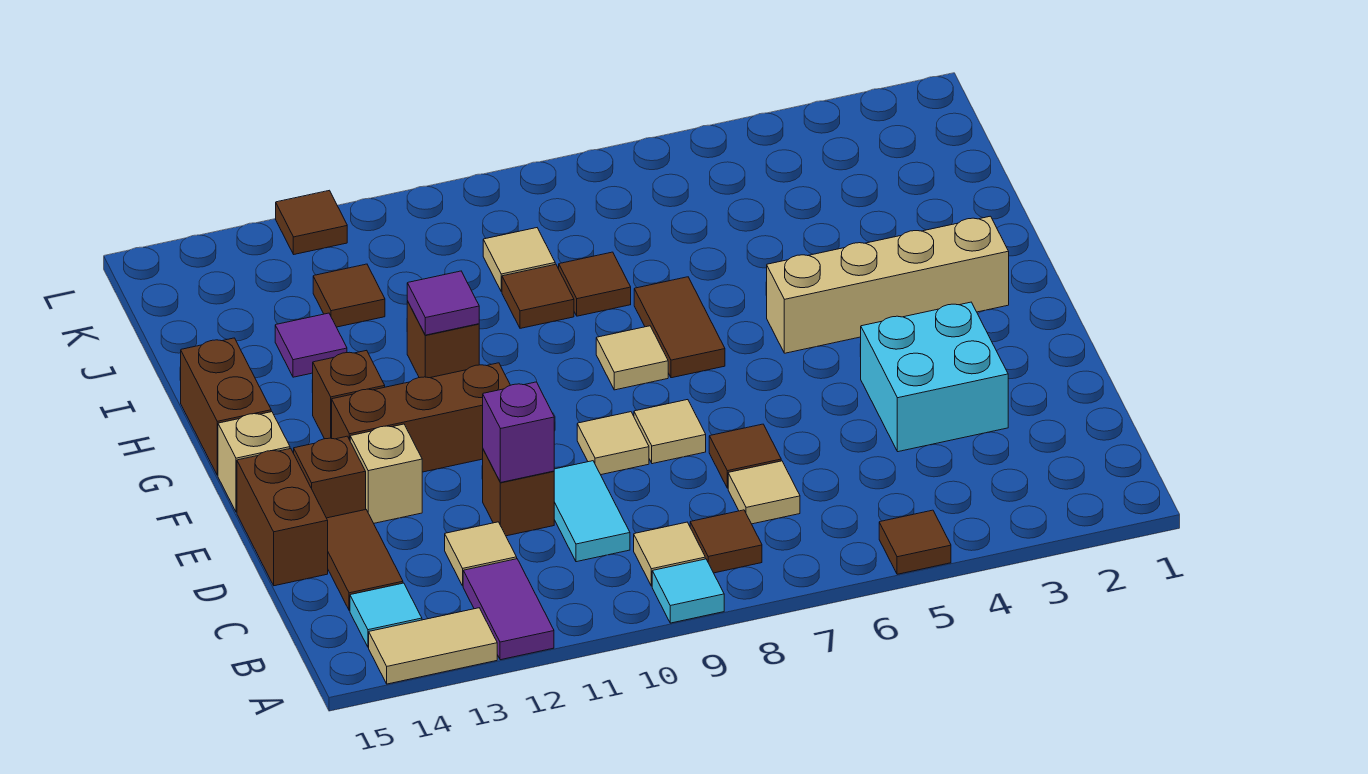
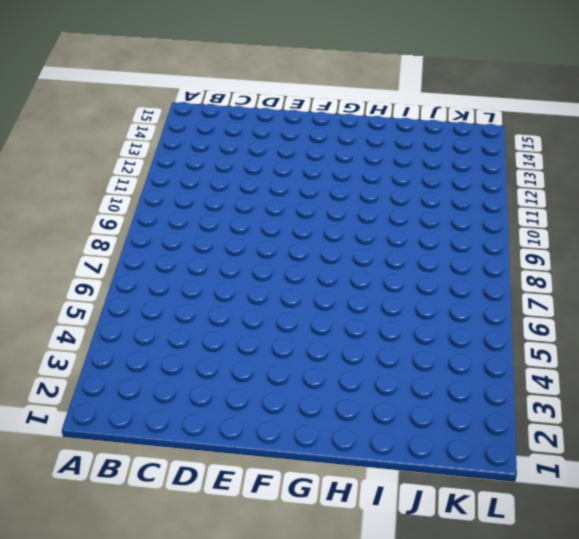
none -> brown 1x1 tile [879,510,951,574]
none -> cyan 1x1 tile [652,559,724,623]
none -> purple 1x2 tile [463,559,554,660]
none -> tan 1x2 tile [369,608,497,684]

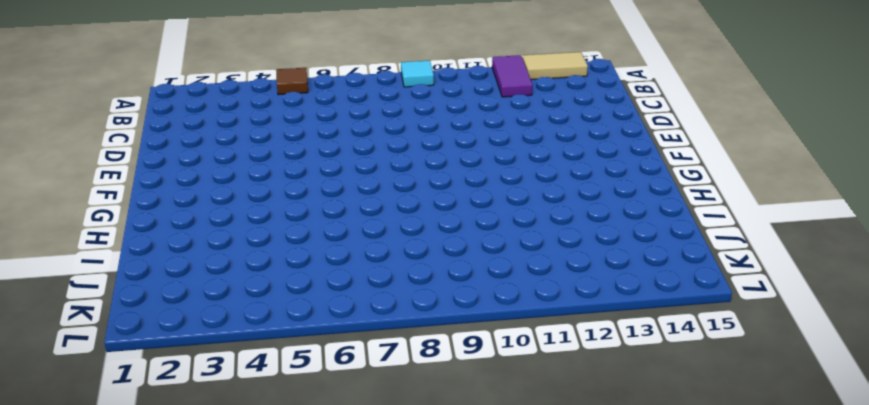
none -> brown 1x1 tile [690,510,762,573]
none -> tan 1x1 tile [634,522,705,586]
none -> cyan 1x1 tile [350,583,422,647]
none -> tan 1x1 tile [728,461,800,524]

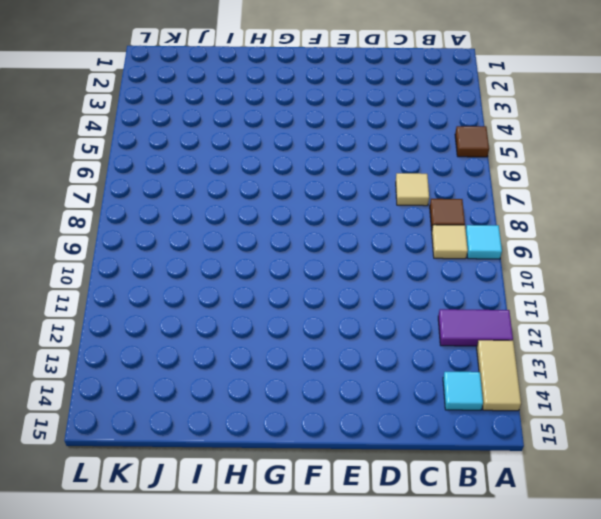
none -> cyan 1x2 tile [554,461,630,562]
none -> tan 1x1 tile [445,522,517,586]
none -> brown 1x2 tile [327,510,403,610]
none -> cyan 2x2 brick [861,302,1008,452]

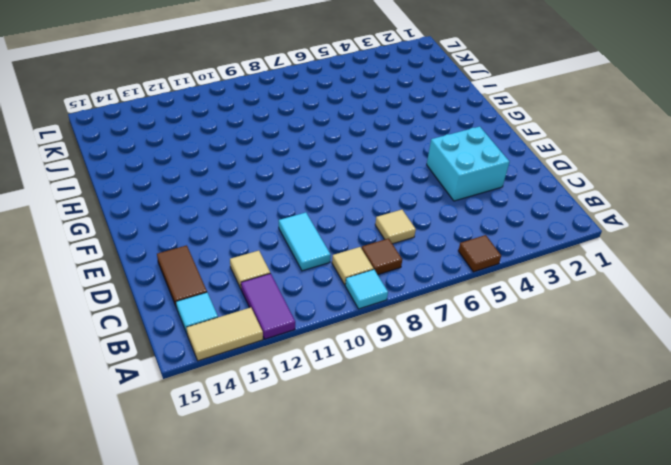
none -> brown 1x1 tile [709,424,781,488]
none -> brown 1x1 brick [483,450,554,536]
none -> brown 1x2 brick [237,449,328,586]
none -> tan 1x1 tile [634,400,706,464]

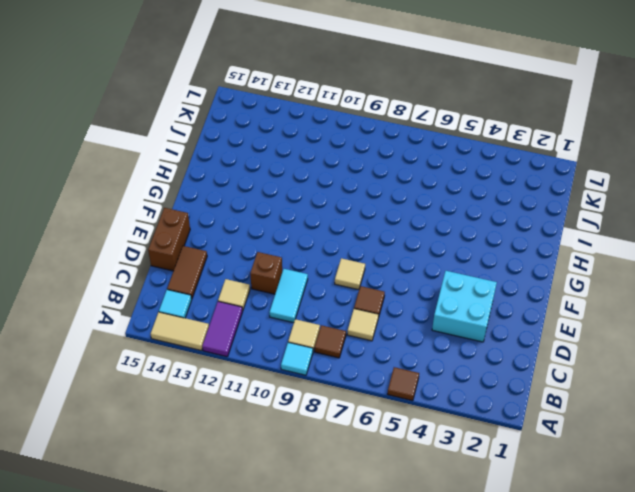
none -> tan 1x1 tile [577,412,649,475]
none -> tan 1x1 brick [350,424,422,523]
none -> brown 1x1 brick [294,436,366,518]
none -> brown 1x3 brick [332,363,510,472]

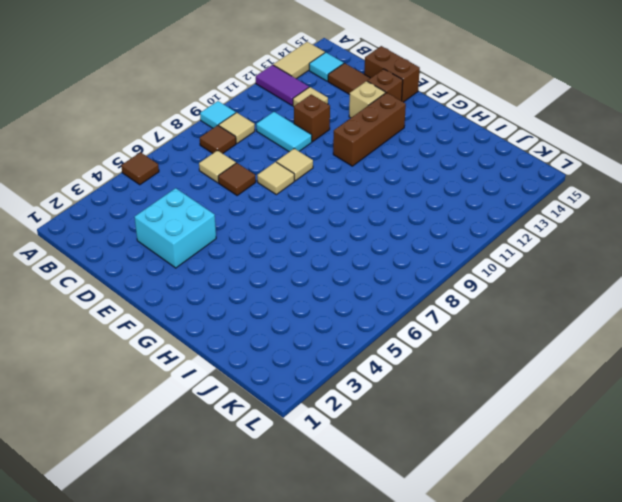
none -> tan 1x1 brick [218,412,290,512]
none -> tan 1x4 brick [767,216,1009,353]
none -> brown 1x2 tile [634,277,725,378]
none -> tan 1x1 tile [596,326,668,390]

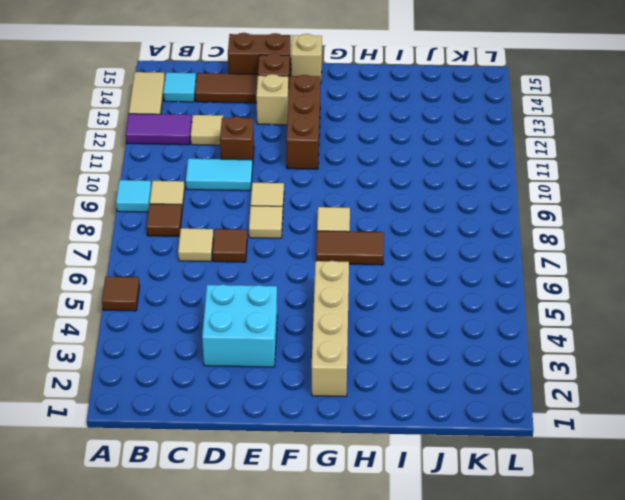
none -> brown 1x1 brick [313,350,385,439]
none -> brown 1x2 brick [181,338,271,475]
none -> brown 1x1 brick [407,301,479,378]
none -> brown 1x1 tile [559,252,631,316]

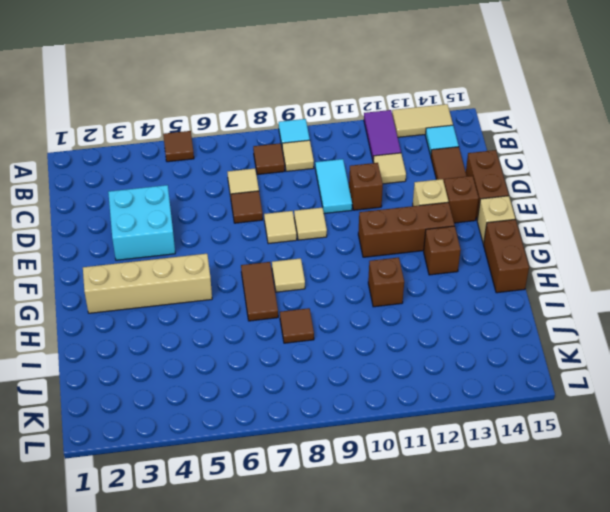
none -> brown 1x1 tile [502,264,574,328]
none -> purple 1x1 tile [275,313,347,377]
none -> tan 1x1 tile [483,228,555,292]
none -> brown 1x1 tile [313,264,385,327]

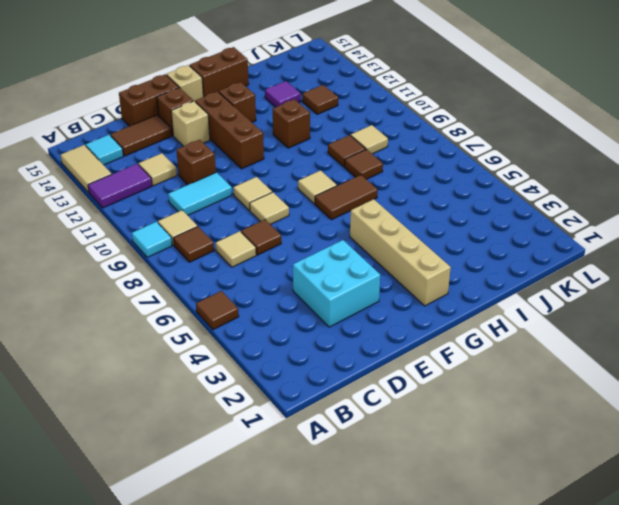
none -> brown 1x1 tile [276,190,347,254]
none -> purple 1x1 brick [483,382,554,483]
none -> purple 1x1 tile [407,271,479,335]

